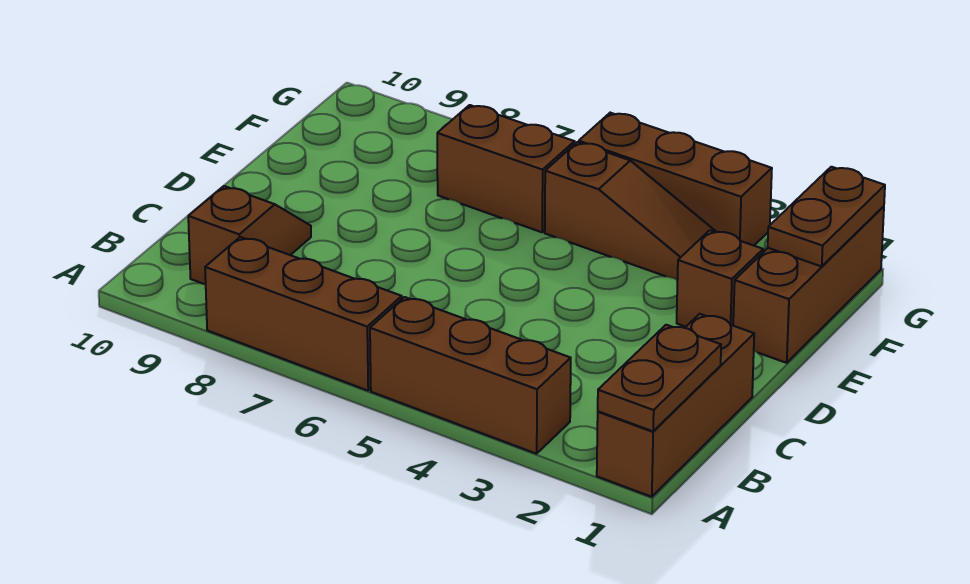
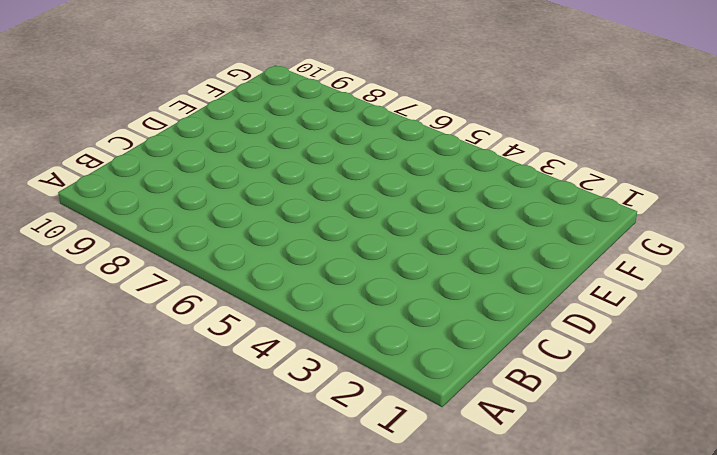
none -> brown 1x3 brick [597,314,754,497]
none -> brown 1x3 brick [370,297,571,454]

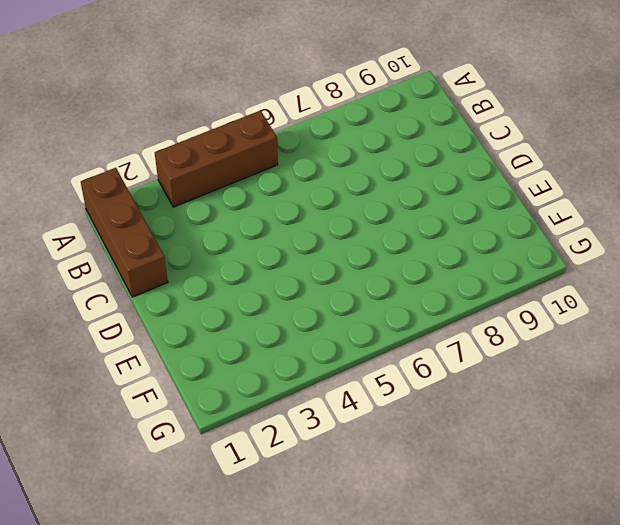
none -> brown 1x3 brick [205,237,402,390]
none -> brown 1x2 slope [188,186,311,284]

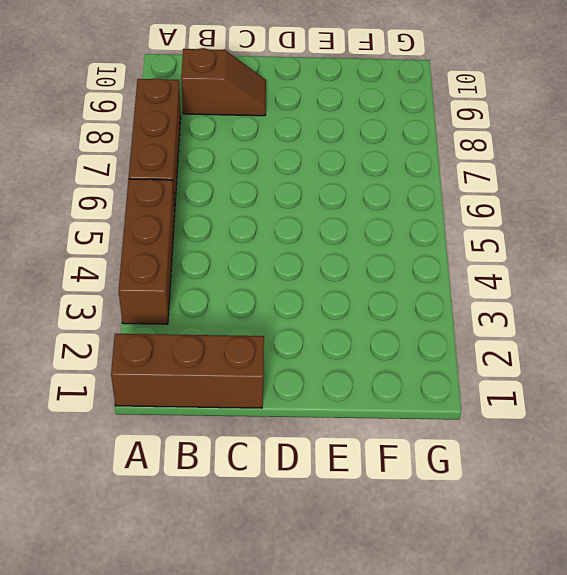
none -> brown 1x3 brick [733,206,884,363]
none -> brown 1x1 brick [677,230,763,327]

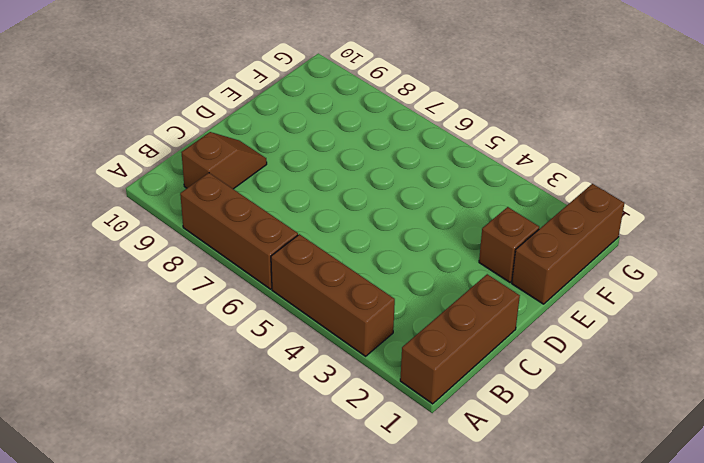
none -> brown 1x3 slope [545,142,716,280]
none -> brown 1x2 brick [437,105,575,232]

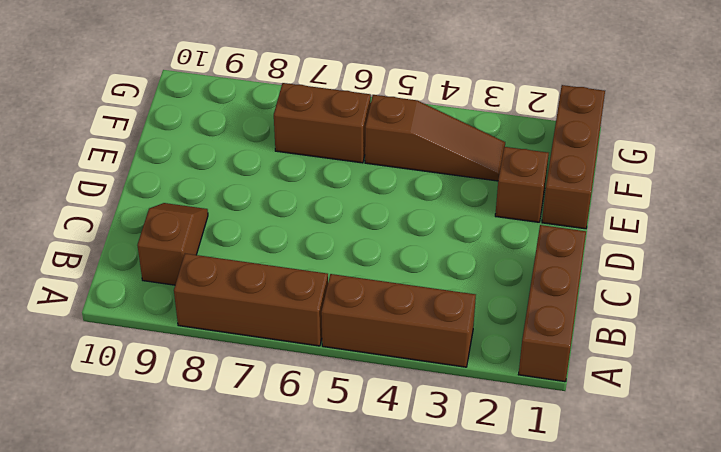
none -> brown 1x3 brick [579,113,772,245]
none -> brown 1x2 plate [598,325,721,431]

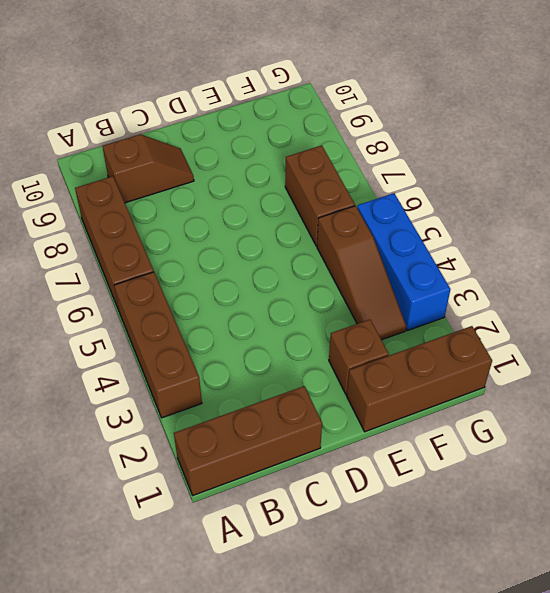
blue 1x3 brick [357,193,450,330] -> brown 1x3 brick [579,113,772,245]
none -> brown 1x2 plate [598,325,721,431]
none -> brown 1x2 plate [768,167,885,266]

